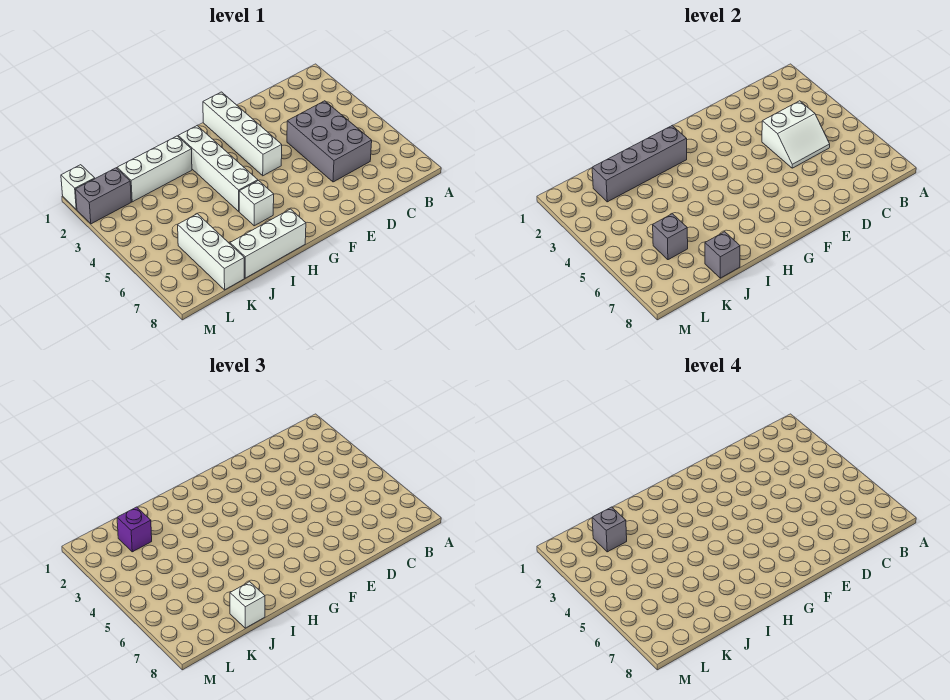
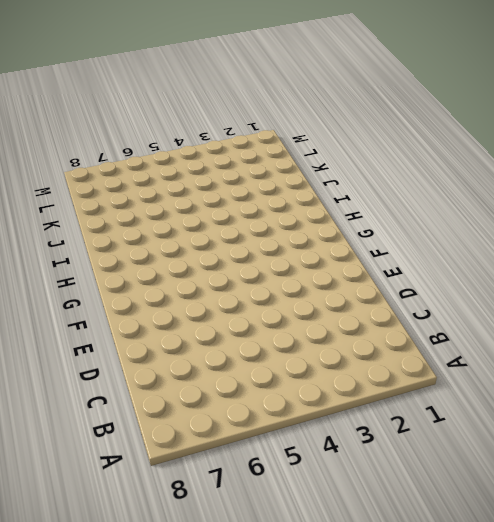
none -> grey 2x3 brick [287,101,372,182]
none -> white 1x4 brick [203,92,282,176]
none -> white 1x4 brick [178,126,258,211]

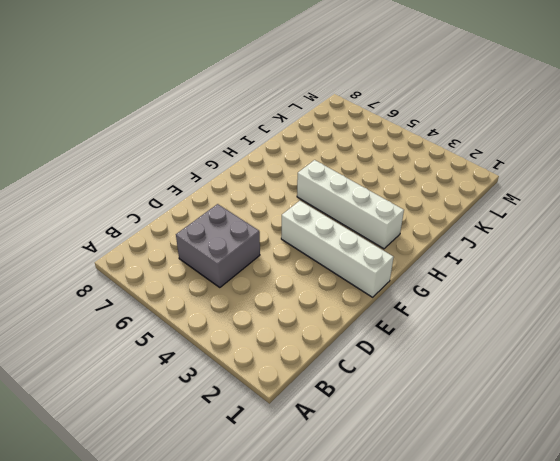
grey 2x2 brick [176,204,260,288] -> grey 2x3 brick [287,101,372,182]
none -> white 1x1 brick [239,180,274,226]
none -> white 1x3 brick [230,209,306,278]
none -> white 1x3 brick [117,136,192,202]

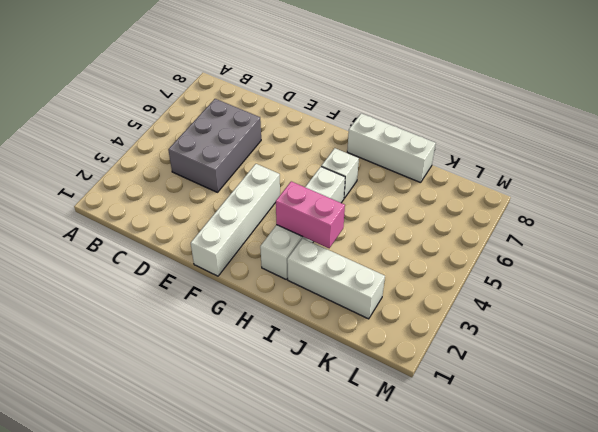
pink 1x2 brick [276,181,345,248] -> none
none -> white 1x3 brick [178,214,244,290]
none -> grey 1x2 brick [75,168,131,224]
none -> white 1x1 brick [61,165,95,209]

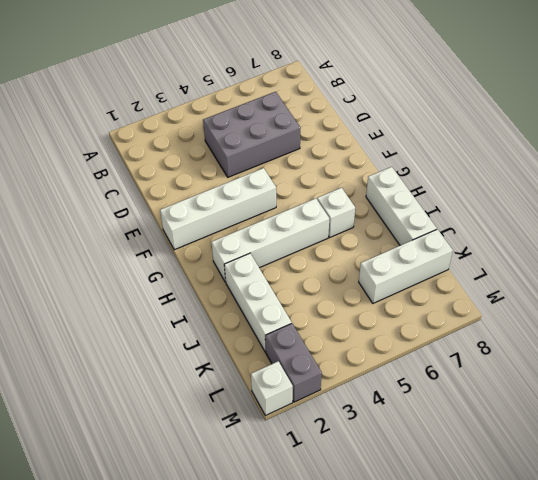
none -> white 2x2 slope [762,101,830,168]
none -> grey 1x4 brick [592,126,687,202]
none -> grey 1x1 brick [705,232,740,278]

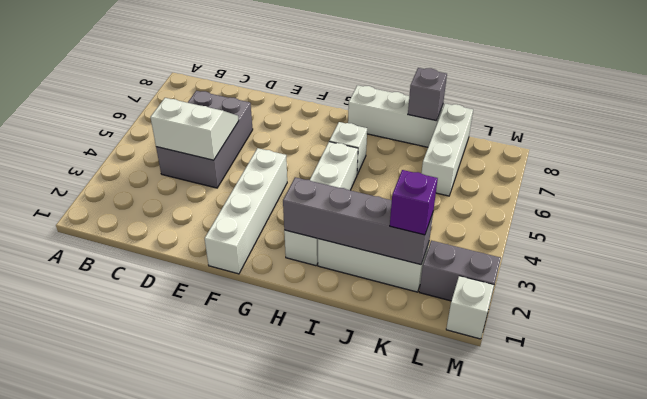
none -> grey 1x1 brick [653,214,688,260]
none -> white 1x1 brick [230,582,265,628]
none -> grey 1x1 brick [592,507,627,552]

